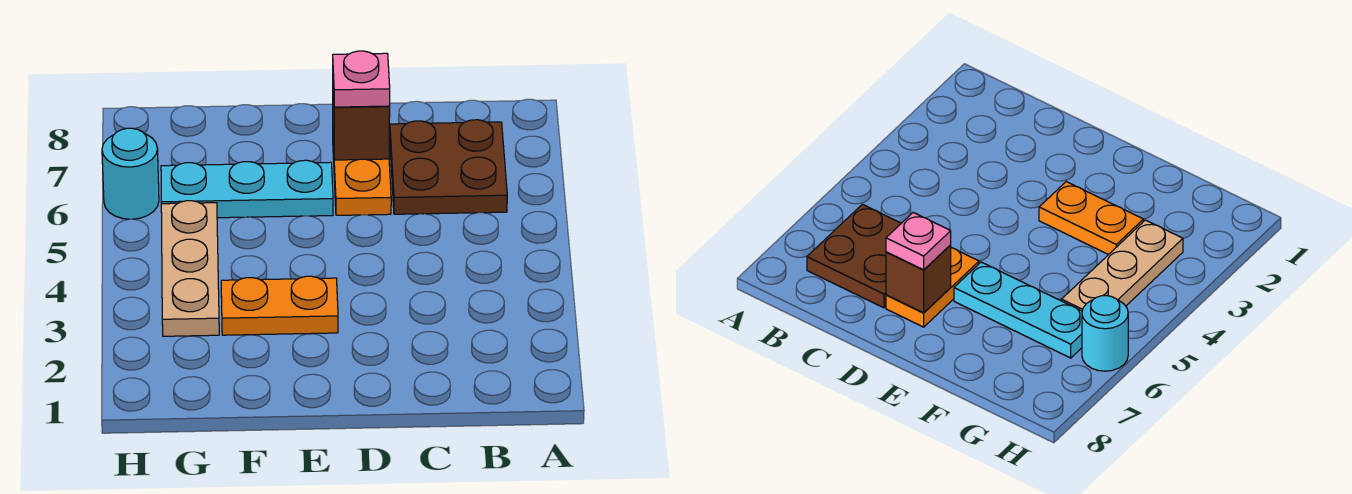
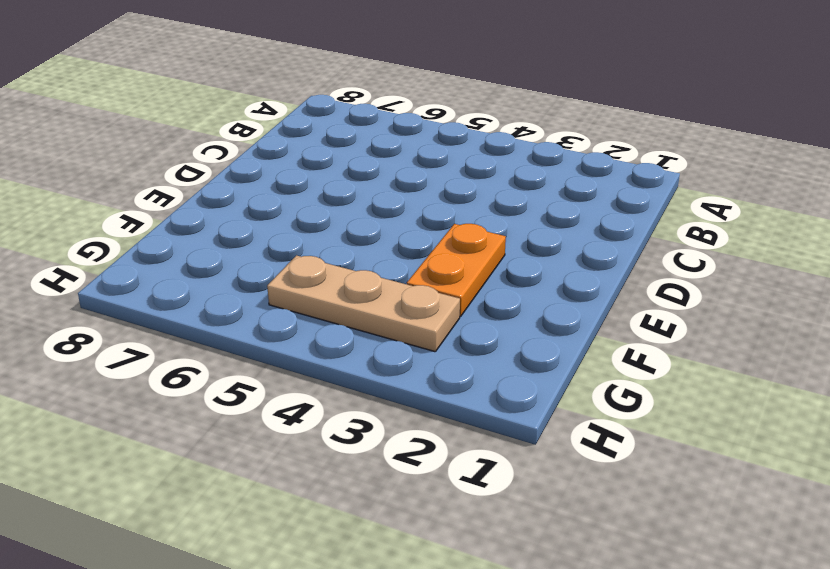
none -> brown 2x2 plate [390,120,507,214]
none -> orange 1x2 plate [333,143,391,215]

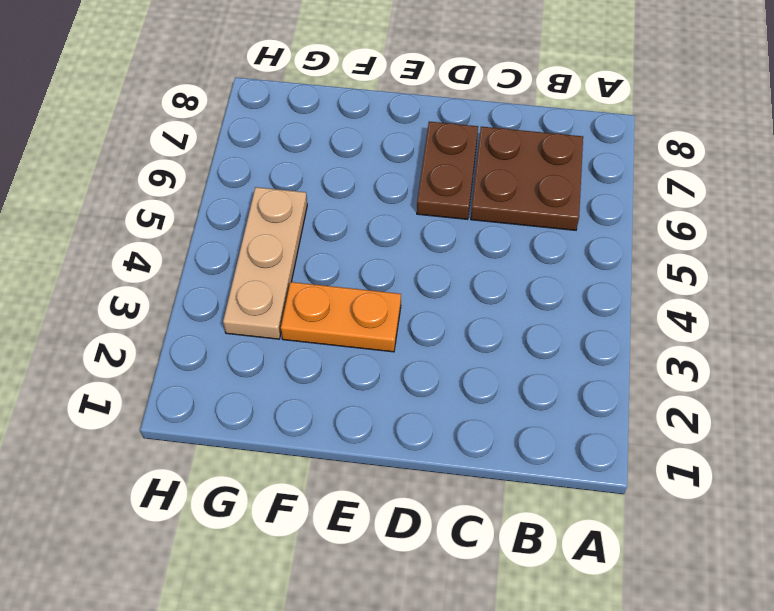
brown 1x2 plate [417,122,478,219] -> orange 1x2 plate [333,143,391,215]
none -> cyan 1x3 plate [161,160,333,218]
none -> cyan 1x1 round brick [102,128,159,219]

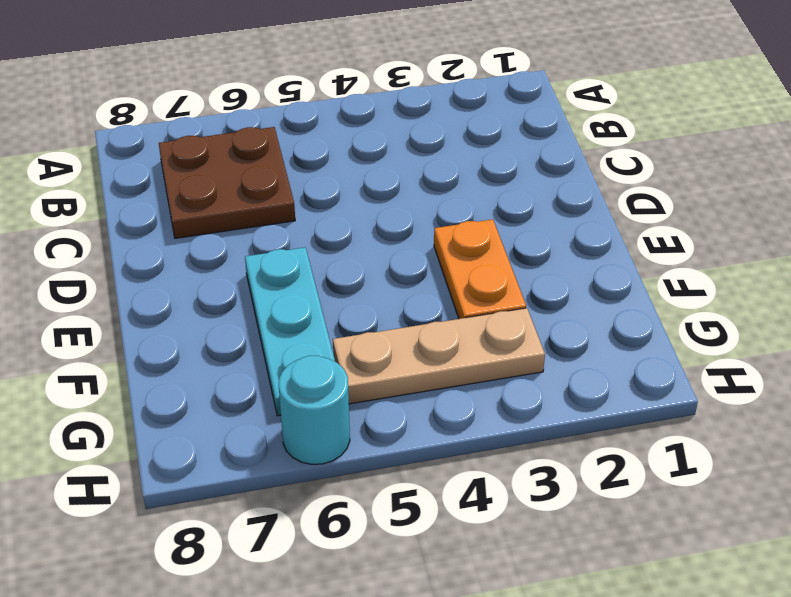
none -> orange 1x2 plate [333,143,391,215]
none -> brown 1x1 brick [333,91,390,160]

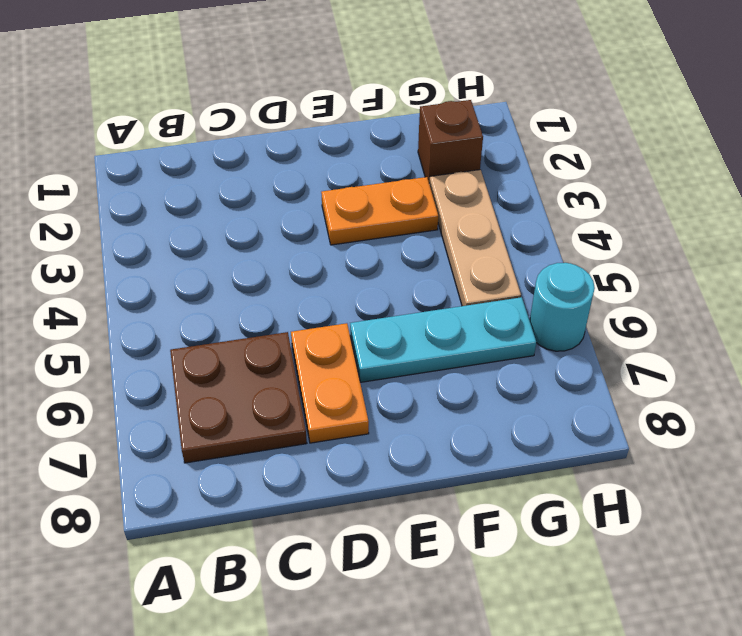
brown 1x1 brick [418,100,483,183] -> brown 1x1 brick moved to [333,91,390,160]
none -> pink 1x1 plate [333,51,390,107]

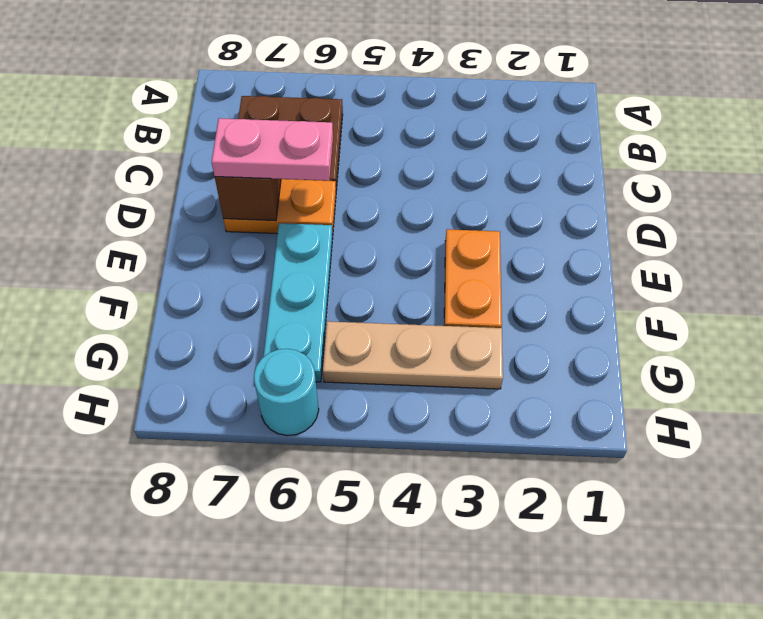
pink 1x2 plate [212,118,333,181] -> pink 1x1 plate [333,51,390,107]

